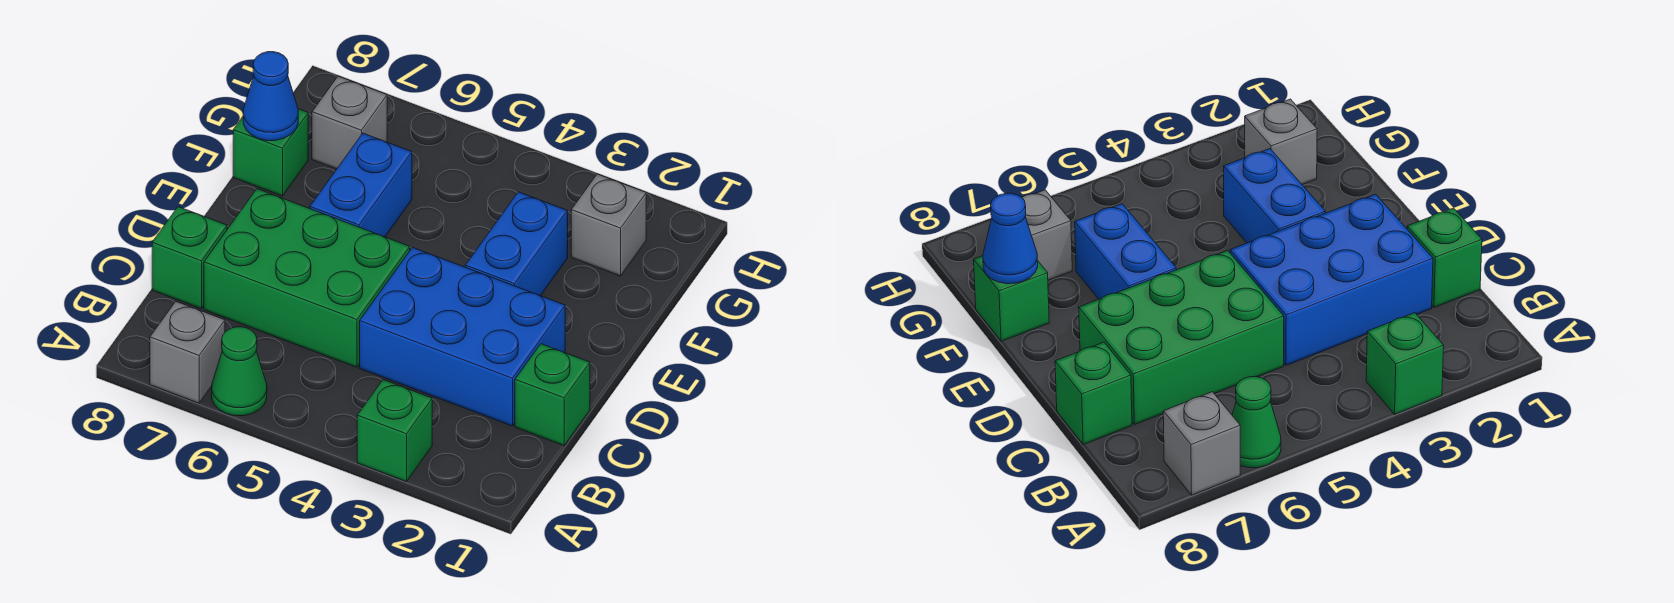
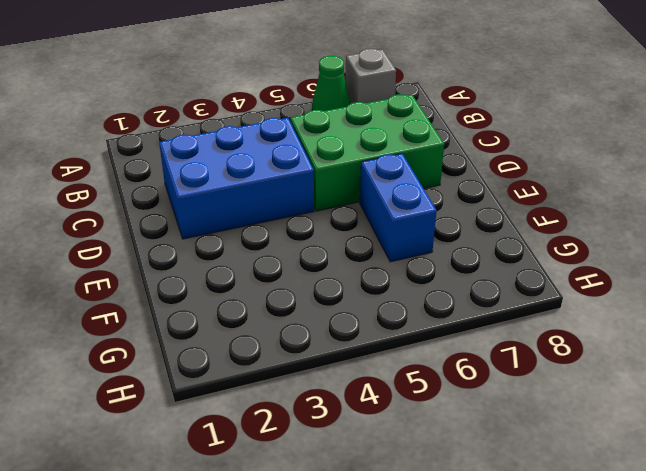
none -> green 1x1 brick [357,380,432,482]
none -> green 1x1 brick [515,344,590,446]
none -> green 1x1 brick [152,207,227,309]

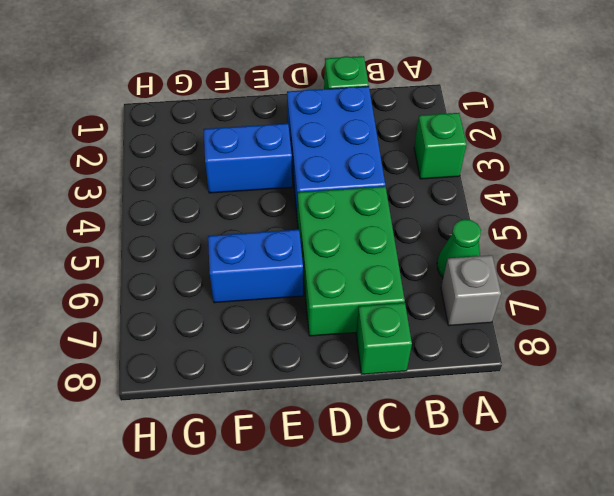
none -> green 1x1 brick [233,109,308,196]
none -> grey 1x1 brick [571,174,646,276]
none -> grey 1x1 brick [312,76,387,169]

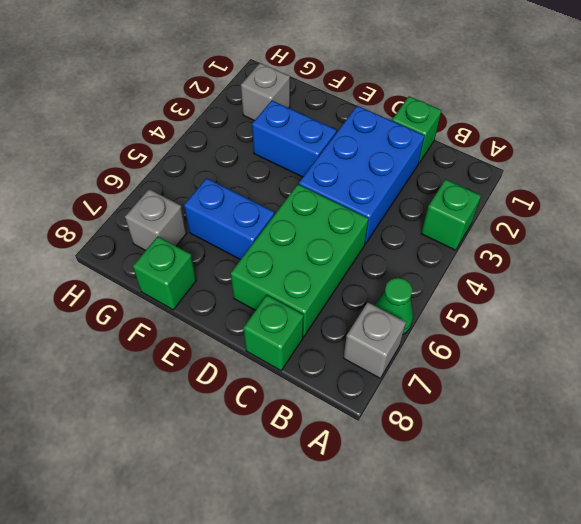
none -> blue 1x1 cone [243,52,298,141]

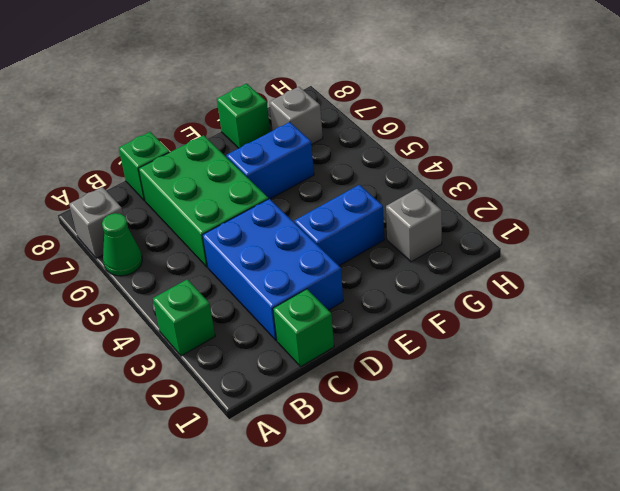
none -> blue 1x1 cone [243,52,298,141]

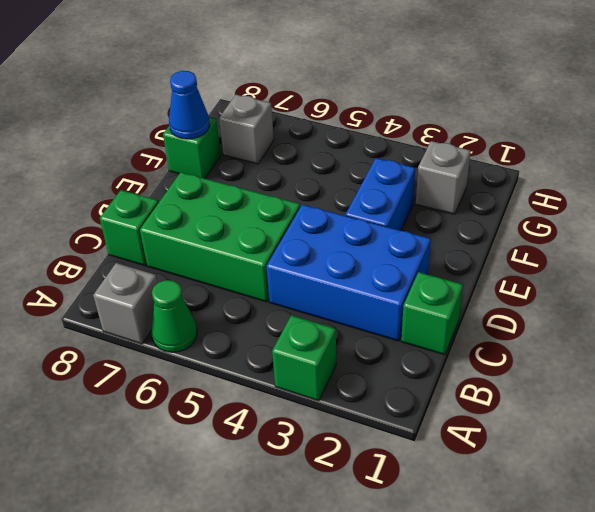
none -> blue 1x2 brick [310,133,412,237]

